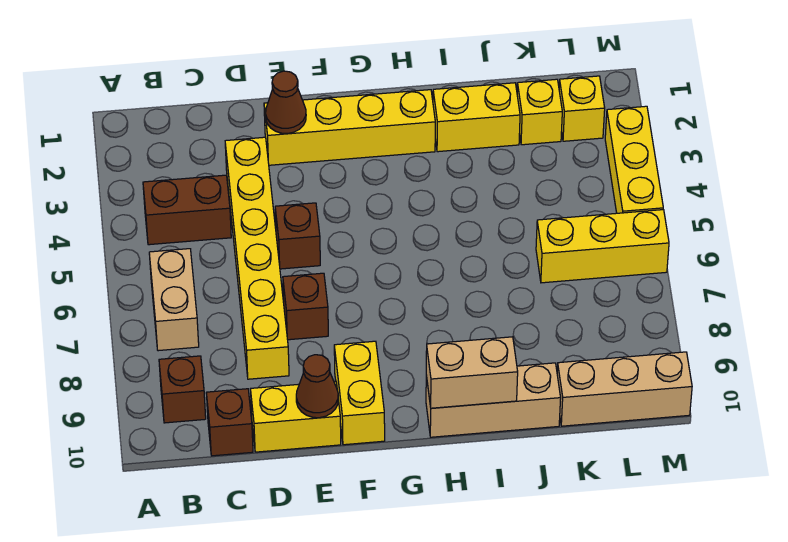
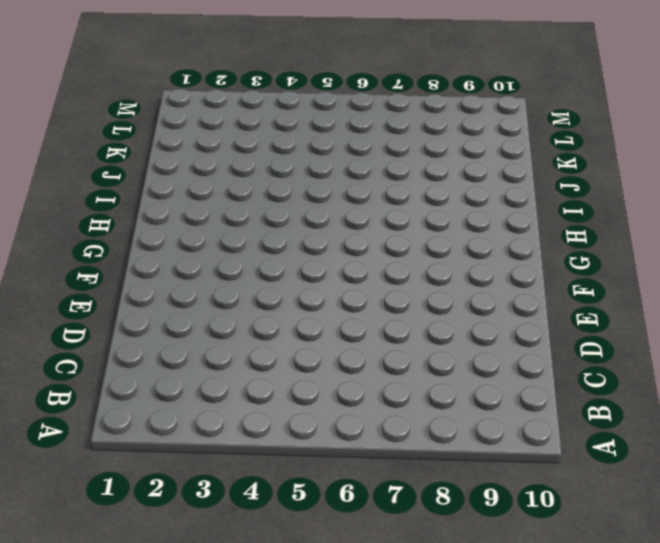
none -> brown 1x2 brick [143,175,231,245]
none -> tan 1x2 brick [149,249,199,351]
none -> brown 1x1 brick [159,356,206,423]

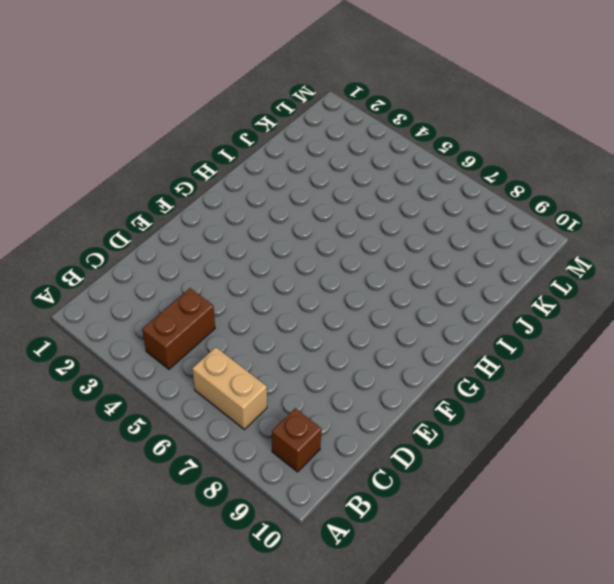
none -> brown 1x1 brick [206,389,253,456]
none -> yellow 1x6 brick [225,137,289,379]
none -> yellow 1x2 brick [251,381,341,452]

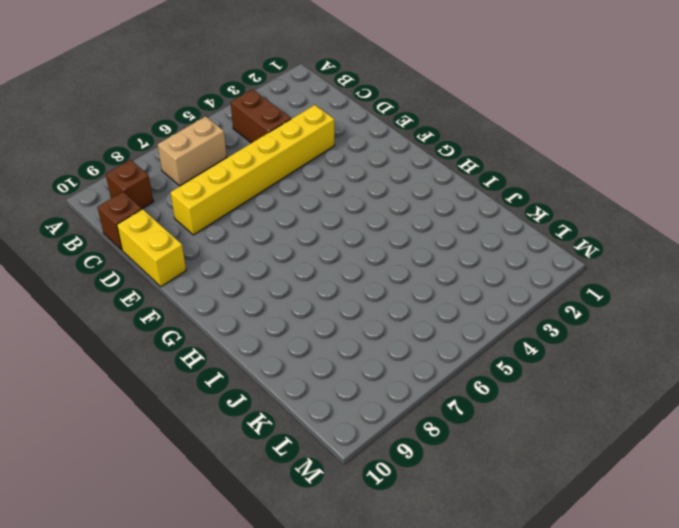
none -> yellow 1x4 brick [264,90,435,165]
none -> brown 1x1 brick [275,203,320,269]
none -> brown 1x1 brick [283,273,328,340]

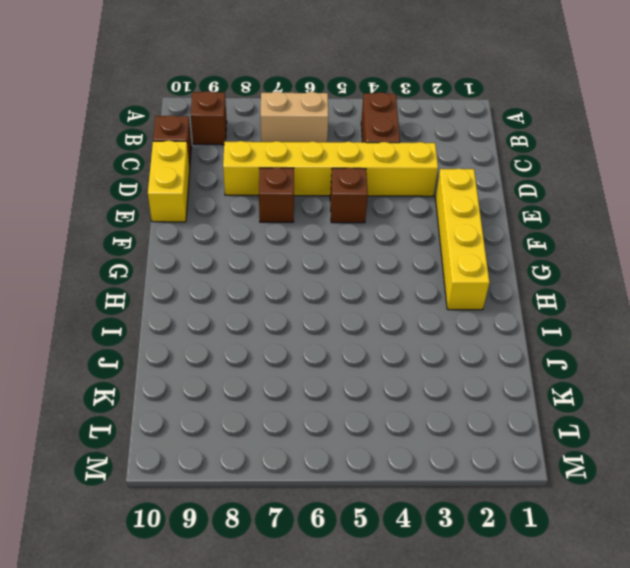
none -> yellow 1x2 brick [334,341,385,445]
none -> tan 1x3 brick [426,363,561,437]
none -> yellow 1x2 brick [433,83,520,152]

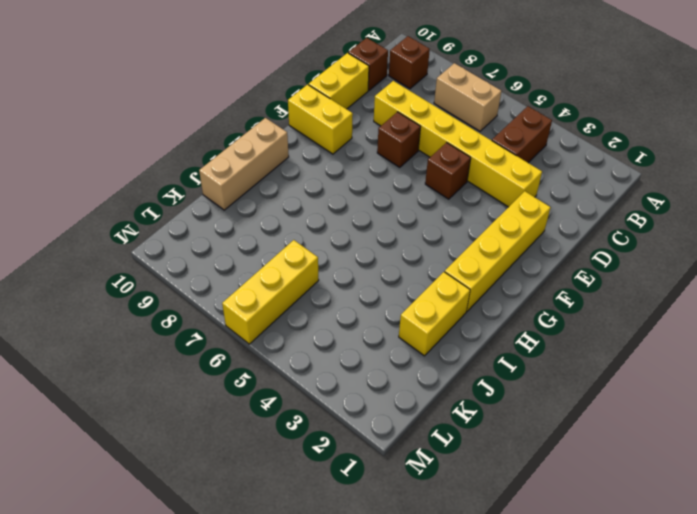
none -> yellow 1x1 brick [517,79,562,145]
none -> tan 1x3 brick [557,352,692,426]
none -> yellow 1x1 brick [559,76,605,141]

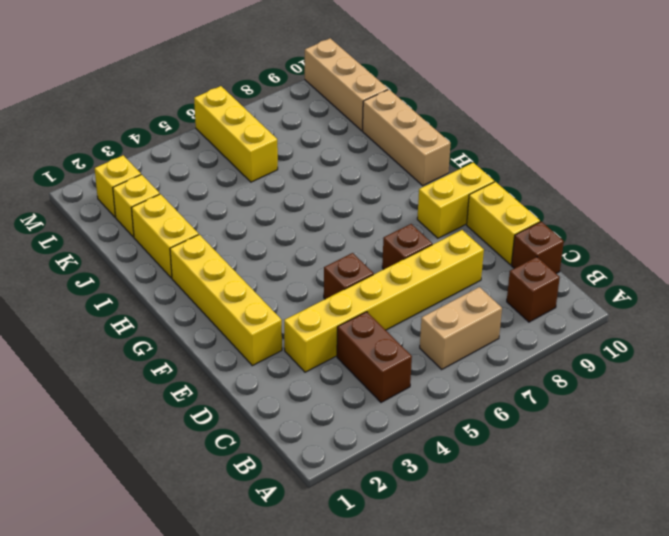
none -> yellow 1x3 brick [605,106,663,213]
none -> brown 1x1 cone [266,71,306,134]
none -> brown 1x1 cone [296,355,338,418]

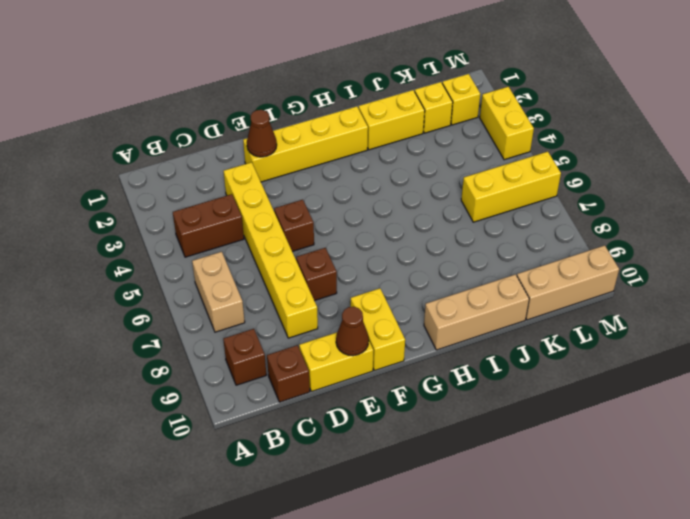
yellow 1x2 brick [480,87,534,160] -> yellow 1x3 brick [605,106,663,213]
none -> tan 1x2 brick [426,337,518,408]

